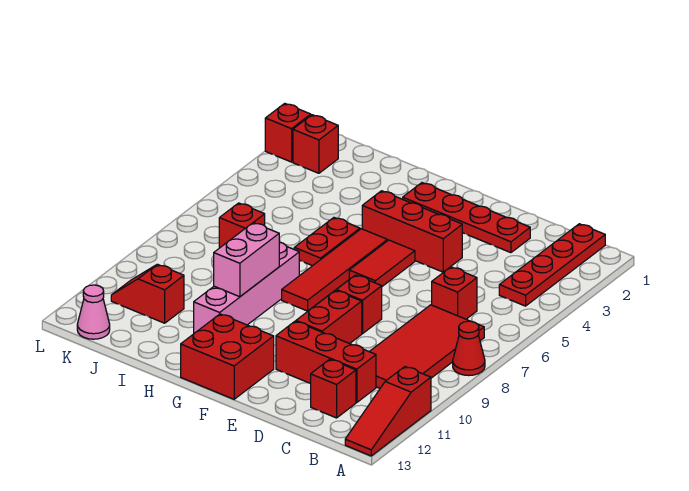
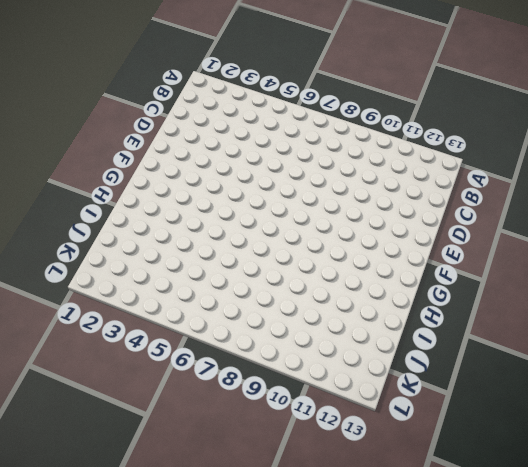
none -> red 1x1 cone [453,321,485,376]
none -> red 1x3 slope [345,367,431,456]
none -> red 1x4 plate [499,224,605,306]

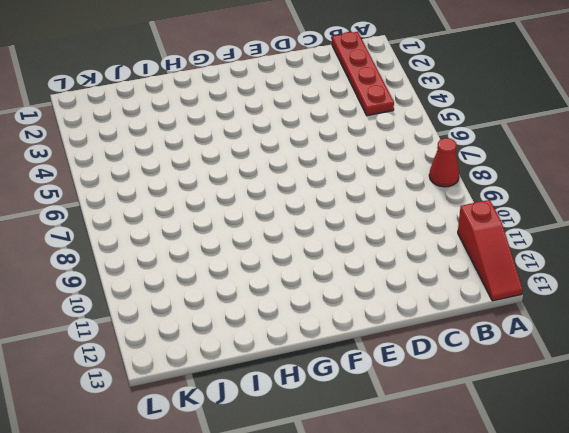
none -> red 2x4 tile [369,305,484,388]
none -> red 1x1 brick [432,267,477,319]
none -> red 1x3 brick [276,321,376,403]

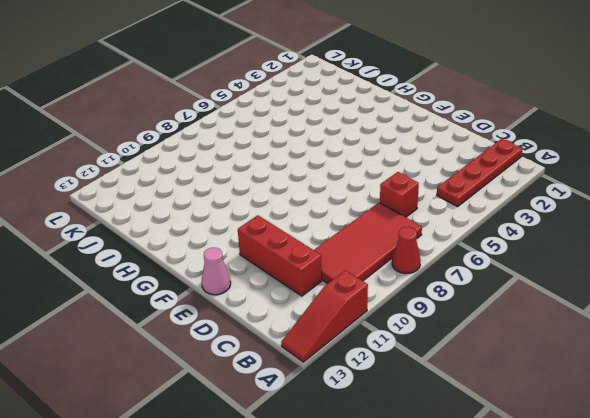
pink 1x1 cone [202,248,231,295] -> pink 1x1 cone moved to [77,285,110,339]
none -> red 1x1 brick [311,359,356,418]
none -> red 1x4 plate [403,183,530,253]
none -> red 1x3 brick [362,191,462,272]

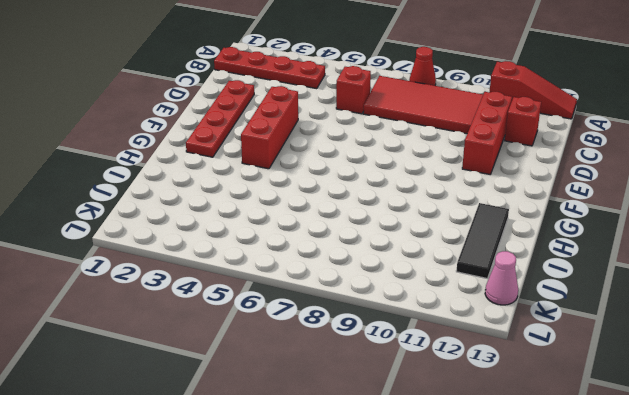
black 1x3 tile [456,203,509,278] -> none
none -> red 1x1 brick [336,275,382,334]
none -> red 1x2 brick [296,290,362,344]
none -> red 1x2 tile [349,240,415,286]

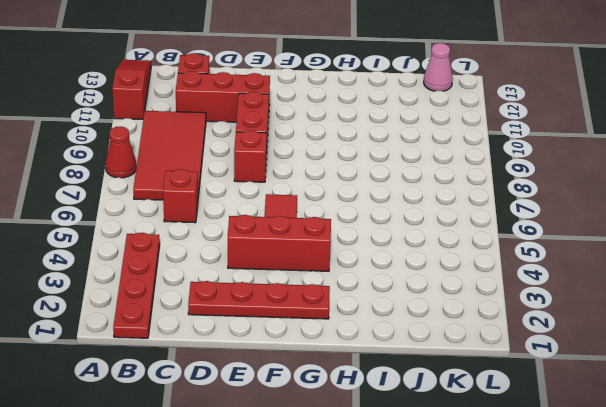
none -> red 2x2 brick [181,314,274,399]
none -> red 1x4 tile [282,229,387,311]
none -> red 1x2 plate [294,218,360,266]

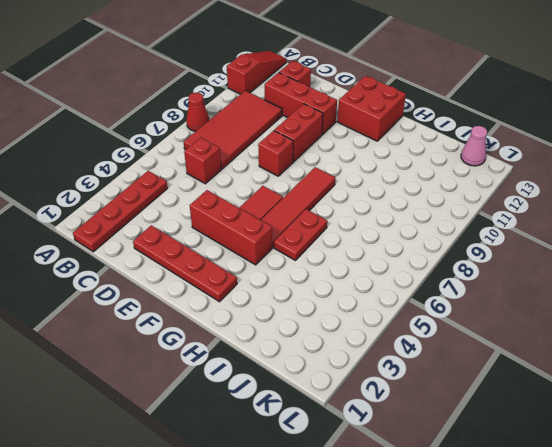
none -> pink 1x4 brick [194,242,299,333]
none -> red 1x1 brick [219,203,265,248]
none -> red 1x2 slope [111,264,184,323]

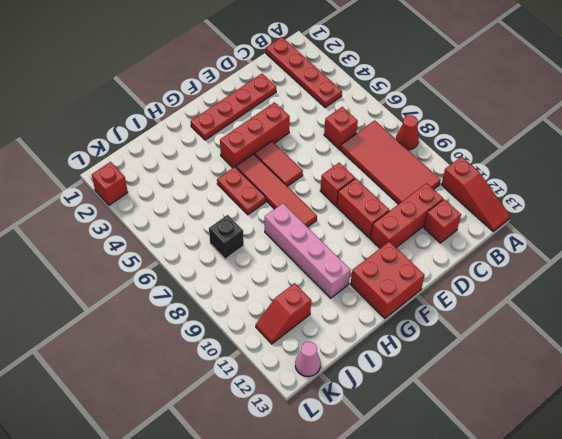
black 1x1 brick [209,215,244,259] -> red 1x1 brick [219,203,265,248]
none -> red 1x1 brick [293,115,338,173]
none -> pink 1x2 brick [214,223,279,297]

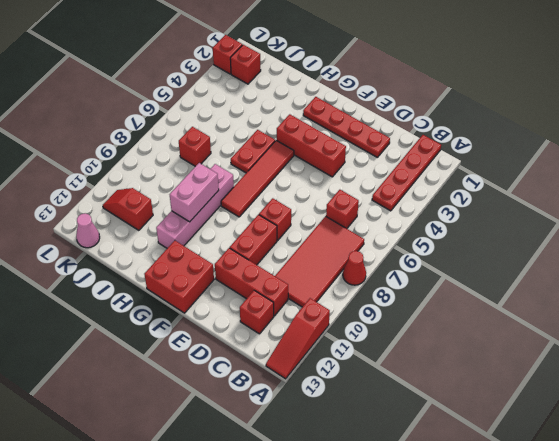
none -> red 1x2 tile [349,240,415,286]

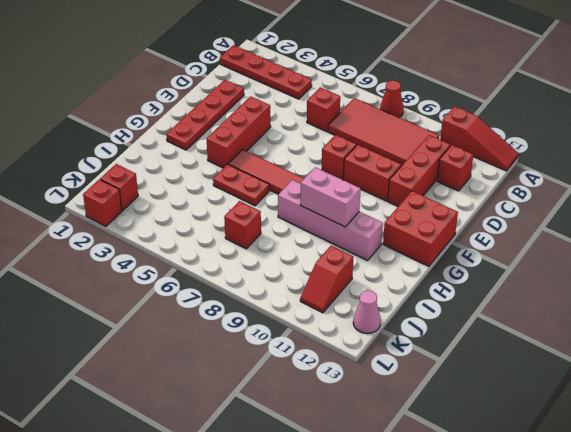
none -> red 1x2 tile [349,240,415,286]

